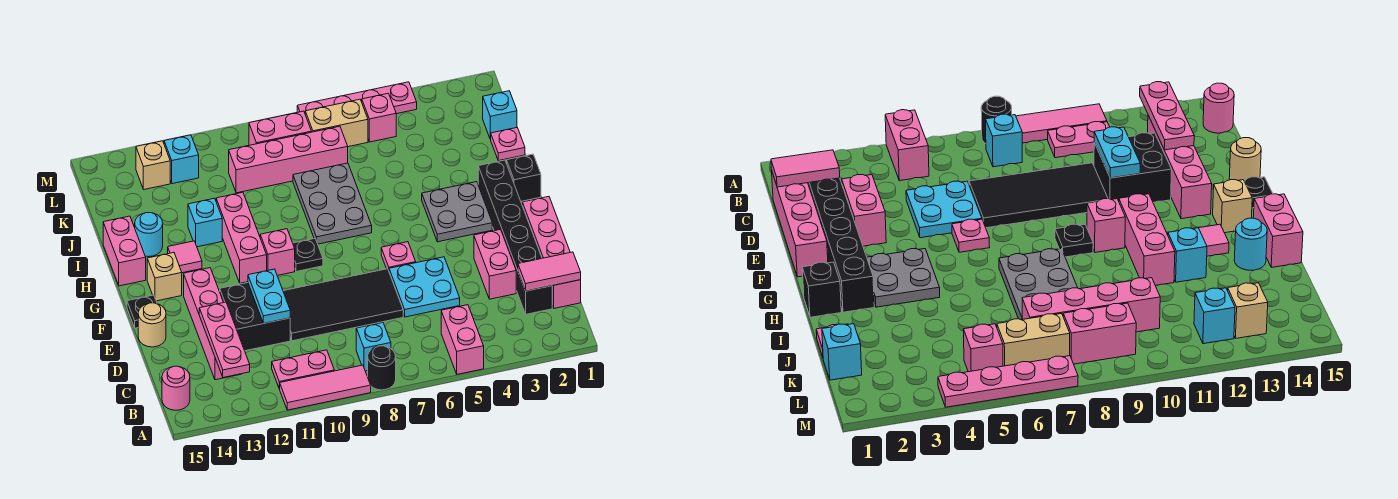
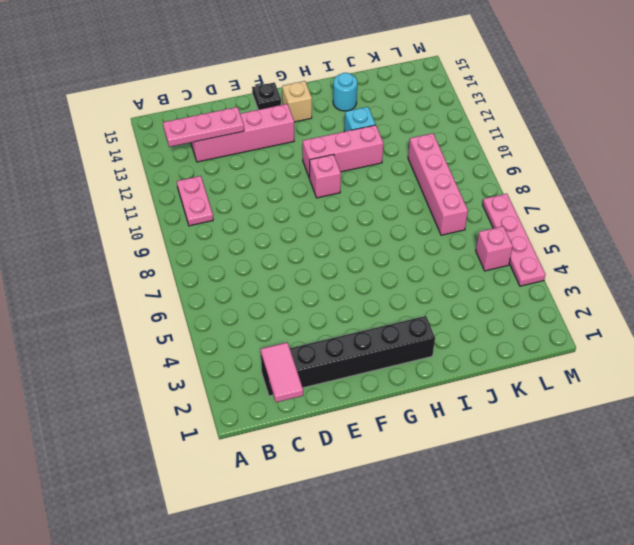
none -> pink 1x2 brick [441,305,484,374]
none -> black 1x1 round brick [368,346,396,390]
none -> pink 1x3 tile [280,365,371,410]
none -> cyan 1x1 brick [356,323,391,371]

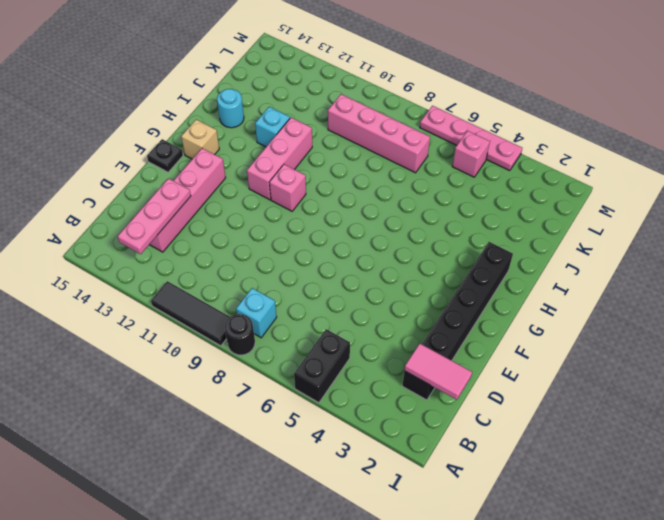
black 1x2 brick [294,329,350,403] -> pink 1x2 brick [441,305,484,374]
black 1x3 tile [151,281,230,346] -> pink 1x3 tile [280,365,371,410]
none -> pink 1x2 plate [272,350,334,389]
none -> pink 1x1 round brick [162,366,190,410]
none -> pink 1x4 brick [522,197,581,308]
none -> pink 1x2 brick [474,229,516,299]

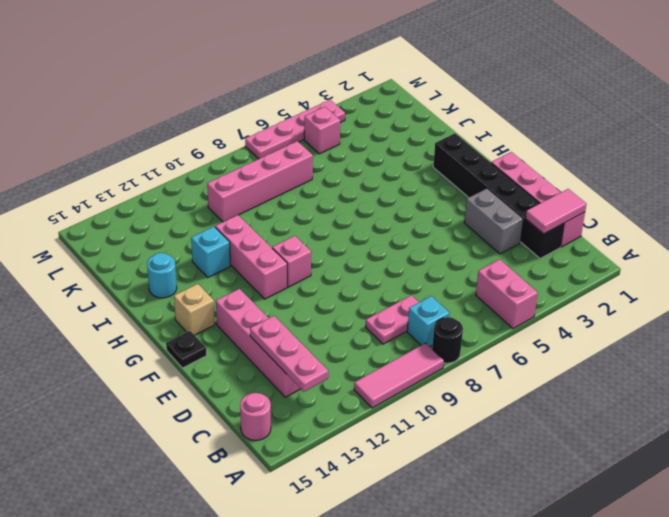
pink 1x2 plate [366,295,419,344] -> pink 1x2 plate moved to [272,350,334,389]
grey 1x2 brick [464,188,523,254] -> pink 1x2 brick [474,229,516,299]
none -> cyan 2x2 plate [389,257,460,317]
none -> black 2x4 tile [283,269,403,341]
none -> black 2x2 brick [220,283,290,351]
none -> tan 1x1 round brick [138,303,166,347]

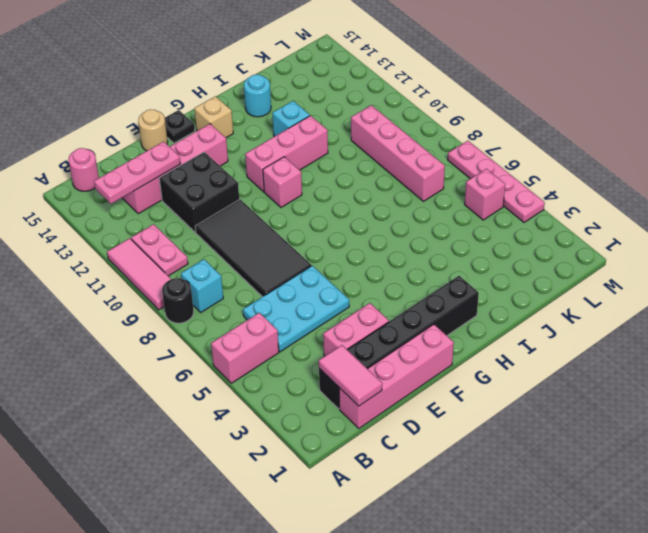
cyan 2x3 plate [243,266,349,352] -> cyan 2x2 plate [389,257,460,317]
none -> pink 1x1 plate [381,242,416,270]
none -> grey 2x2 plate [422,182,492,242]
none -> black 1x1 plate [293,238,323,272]
none -> black 1x1 brick [507,154,541,201]

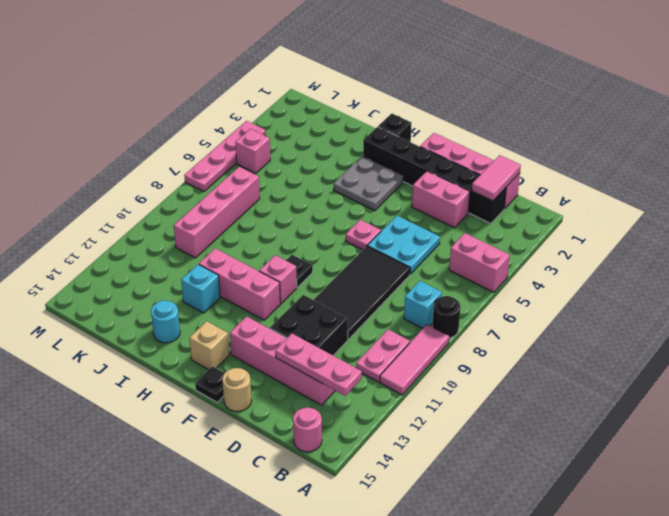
none -> grey 2x3 plate [293,163,372,244]
none -> pink 1x1 tile [168,241,202,273]
none -> pink 1x2 brick [103,216,146,286]
none -> pink 1x1 plate [490,128,525,161]

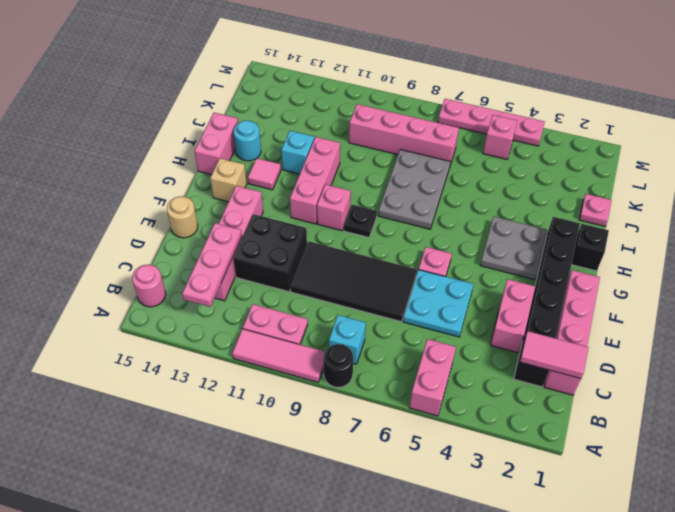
none -> black 1x1 plate [127,295,157,328]
none -> cyan 1x1 brick [483,91,517,139]
none -> tan 1x2 brick [305,99,368,147]
none -> pink 1x2 brick [249,111,312,145]

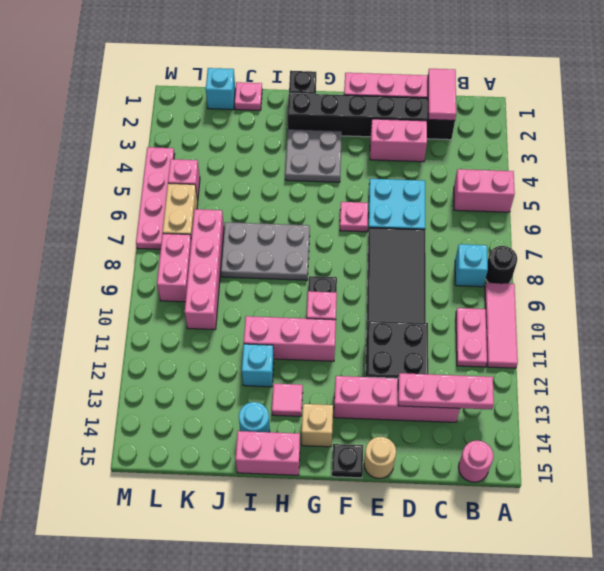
none -> cyan 1x1 brick [164,135,199,184]
none -> tan 1x1 brick [136,141,170,189]
none -> cyan 1x2 plate [248,269,290,324]

